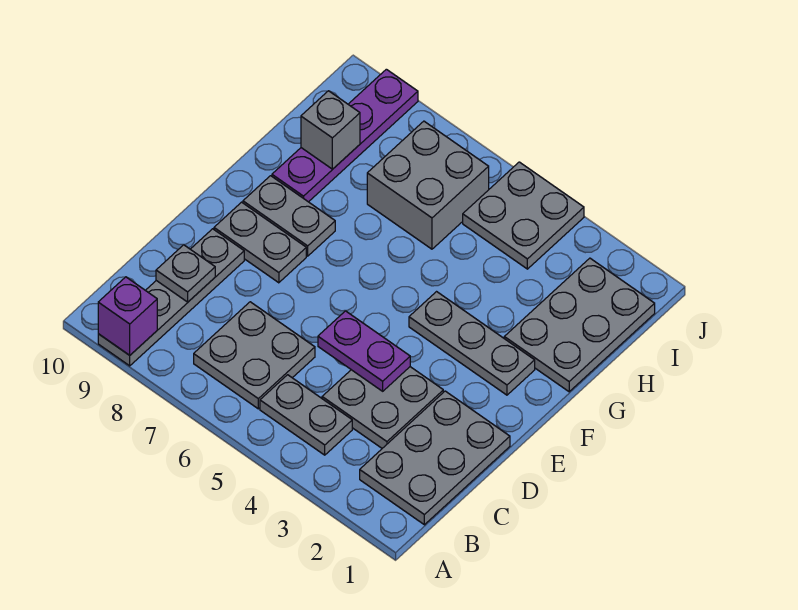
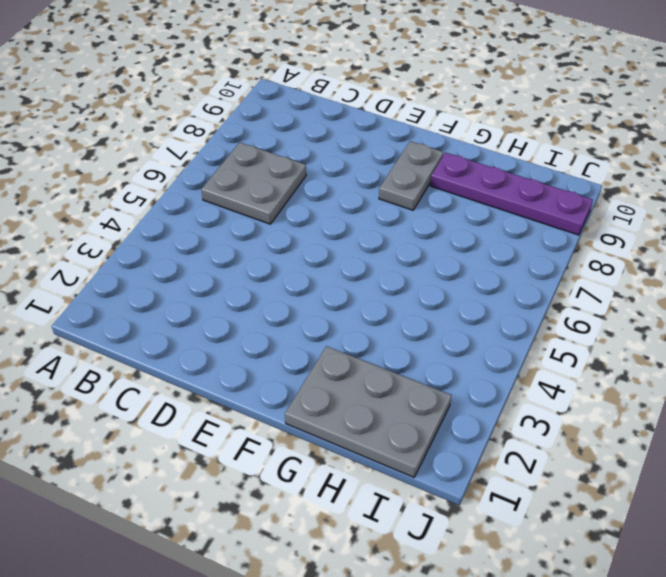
none -> grey 1x4 plate [98,229,244,366]
none -> grey 2x3 plate [360,391,510,525]
none -> grey 1x2 plate [260,375,352,455]

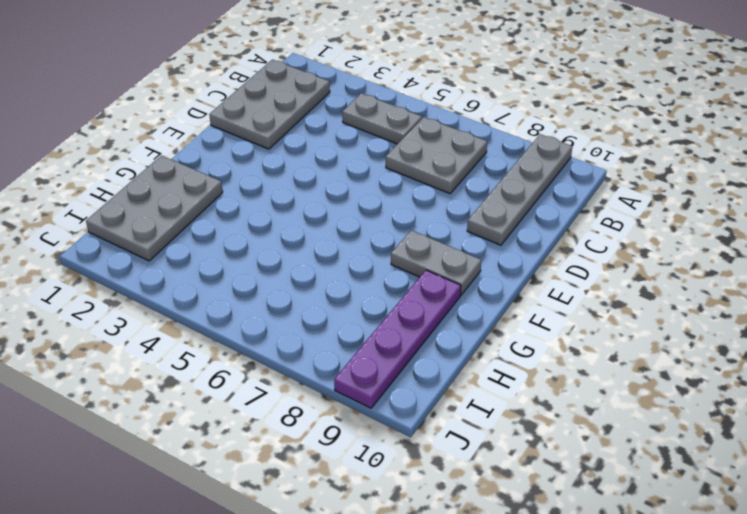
none -> grey 2x2 plate [322,367,443,448]
none -> grey 1x2 plate [214,202,306,283]
none -> grey 1x3 plate [409,292,535,395]

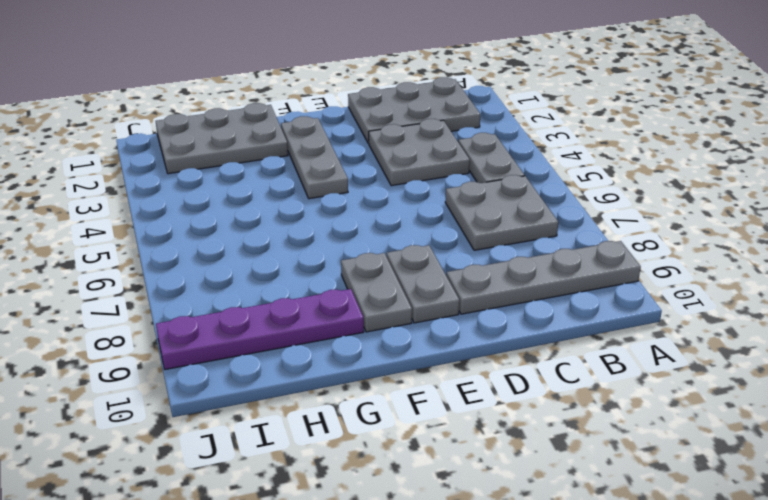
none -> grey 2x2 brick [367,121,489,249]
none -> grey 2x2 plate [463,162,584,269]
none -> purple 1x1 brick [98,277,157,355]

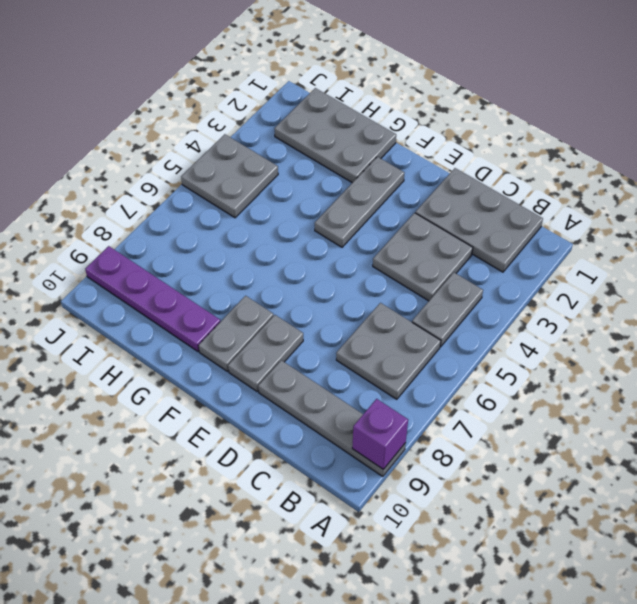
none -> grey 2x2 brick [367,121,489,249]
none -> grey 1x1 plate [156,245,215,302]
none -> purple 1x2 plate [318,311,410,391]

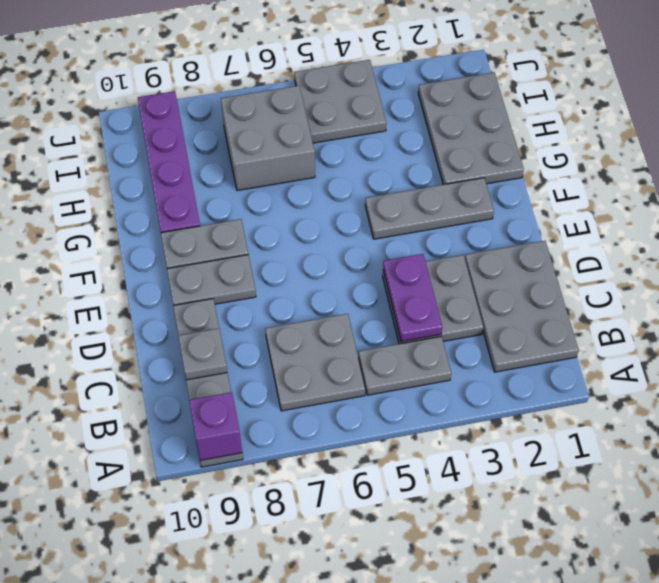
purple 1x2 plate [383,254,442,342] -> purple 1x2 plate turned to [318,311,410,391]
none -> grey 1x1 brick [301,91,360,169]

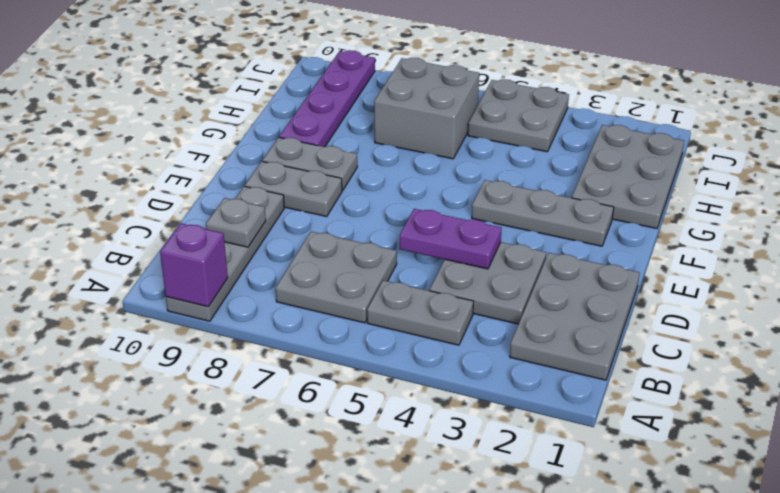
none -> grey 1x1 brick [301,91,360,169]

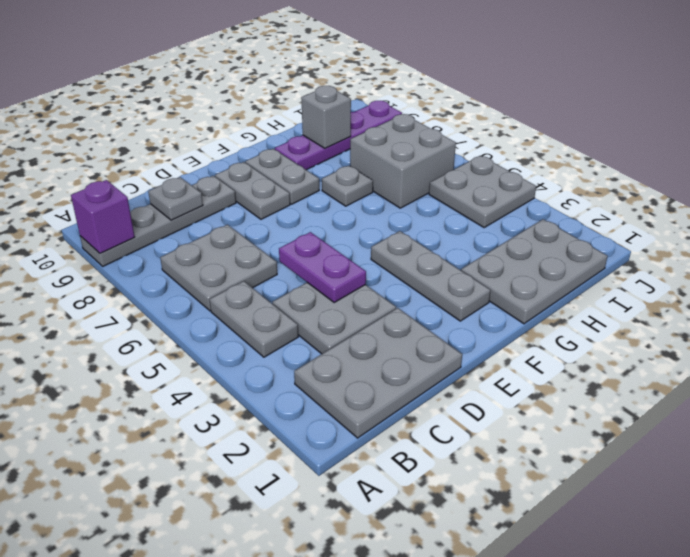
grey 1x1 plate [322,166,373,206] -> none

